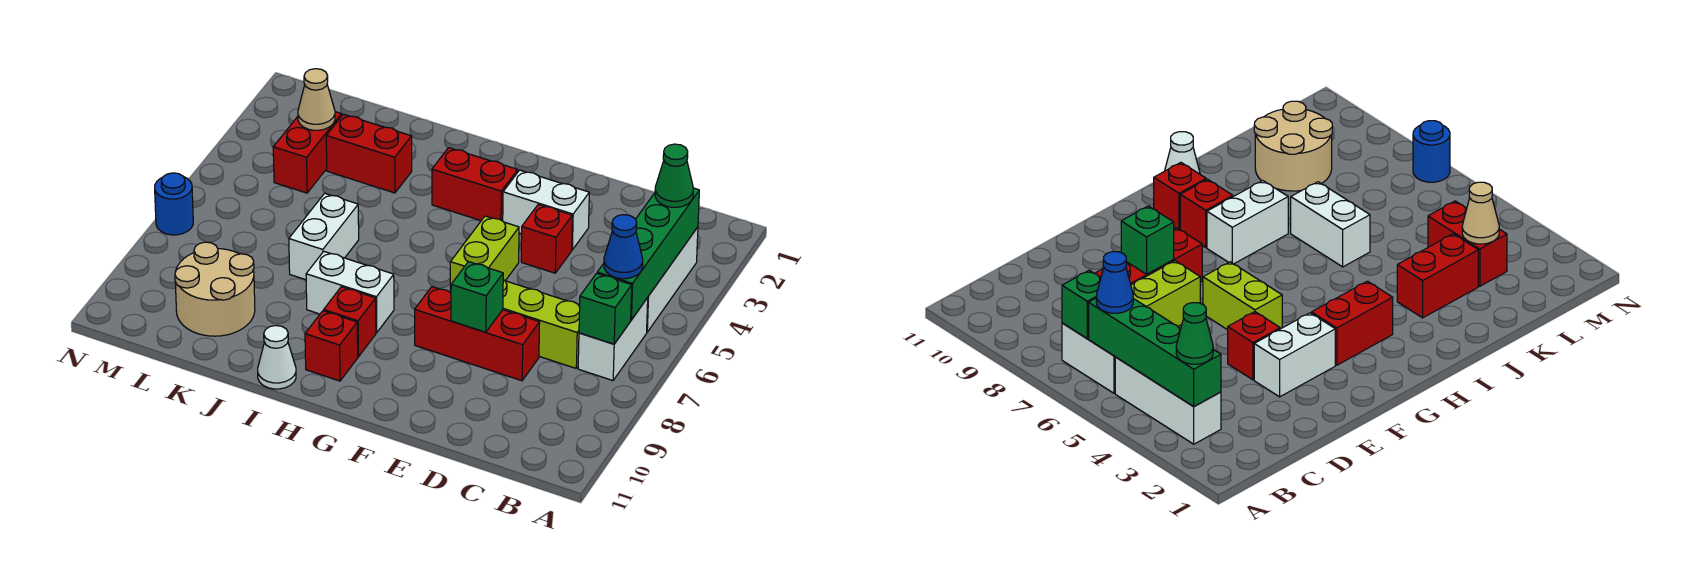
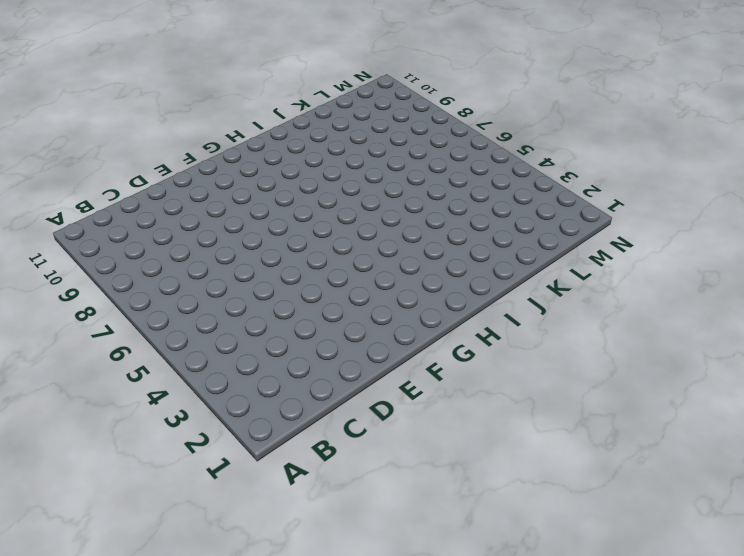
none -> white 1x3 brick [647,227,698,332]
none -> white 1x2 brick [578,298,648,381]
none -> lime 1x3 brick [503,280,580,368]

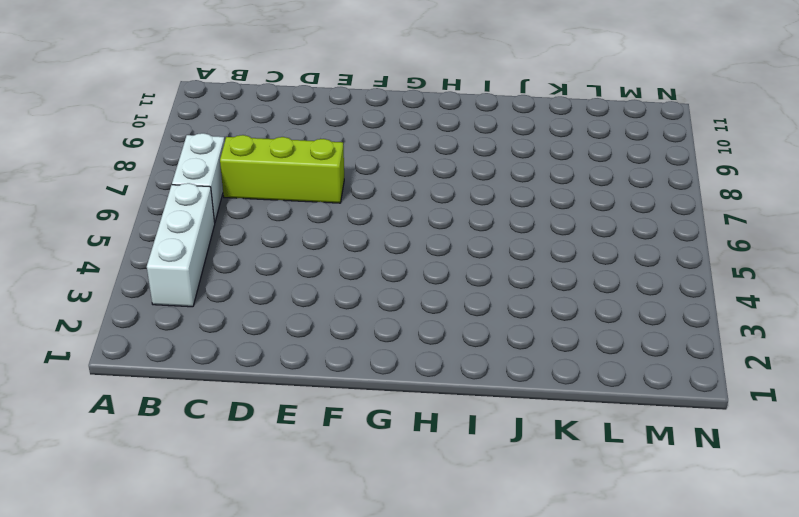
none -> red 1x3 brick [415,287,540,381]
none -> white 1x2 brick [503,170,589,250]
none -> red 1x1 brick [521,204,572,273]

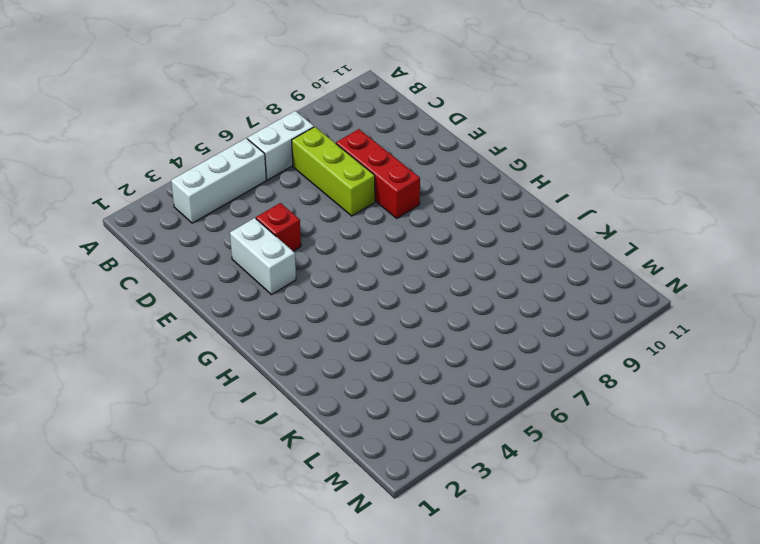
none -> lime 1x2 brick [450,216,519,293]
none -> red 1x2 brick [432,148,518,221]
none -> white 1x2 brick [306,252,394,333]

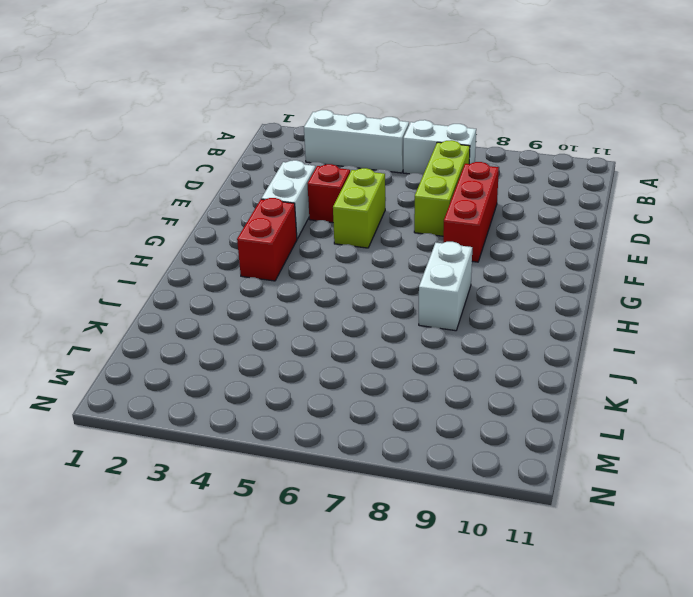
lime 1x2 brick [333,168,385,248] -> lime 1x2 brick turned to [450,216,519,293]
none -> red 1x1 brick [324,287,376,357]
none -> red 1x1 brick [305,311,358,381]
none -> white 1x1 cone [258,325,296,389]

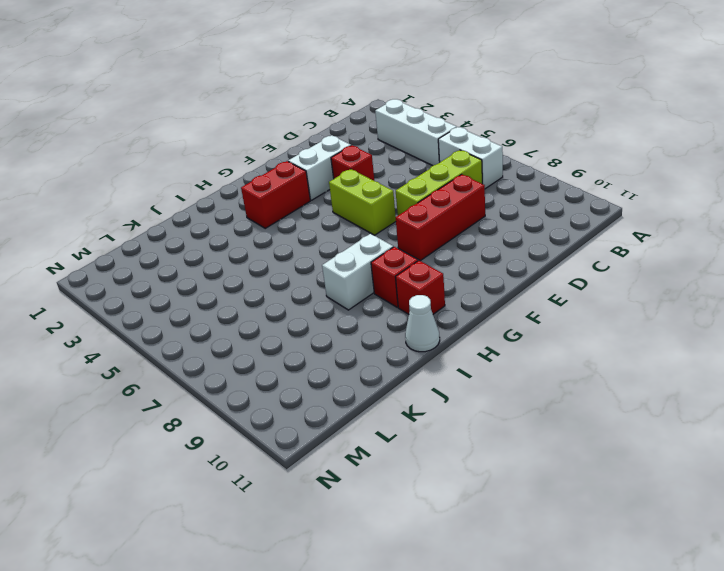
none -> red 1x2 brick [326,114,412,193]
none -> white 1x2 brick [289,193,359,280]
none -> tan 2x2 round brick [175,242,255,336]

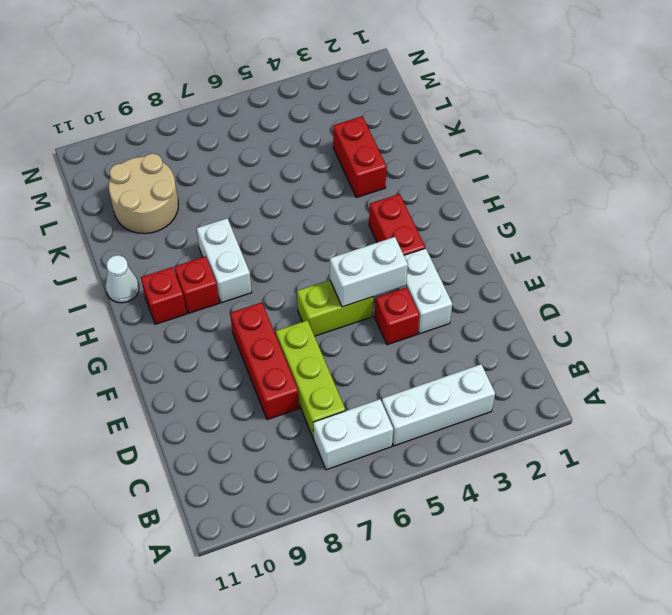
white 1x2 brick [330,237,408,307] -> white 1x2 brick moved to [289,193,359,280]
none -> red 1x2 brick [273,112,342,193]
none -> blue 1x1 round brick [155,173,193,235]
none -> green 1x4 brick [597,188,699,320]

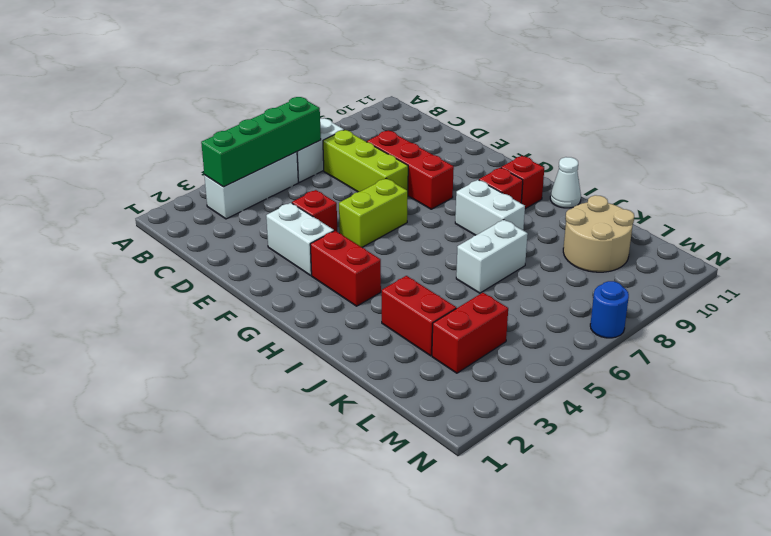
none -> green 1x1 brick [579,273,632,344]
none -> green 1x1 brick [451,262,503,332]
none -> tan 1x1 cone [298,69,335,130]

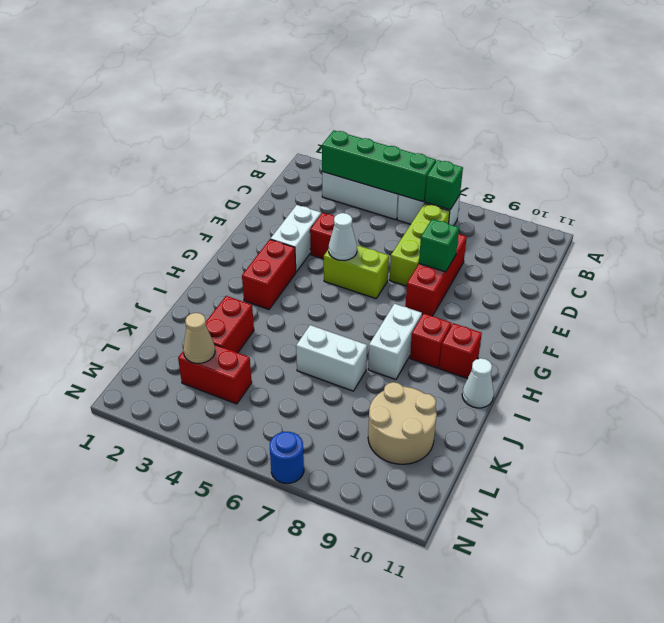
white 1x1 cone [329,213,357,260] -> none
none -> green 1x1 cone [655,144,693,207]
none -> blue 1x1 cone [604,215,643,279]

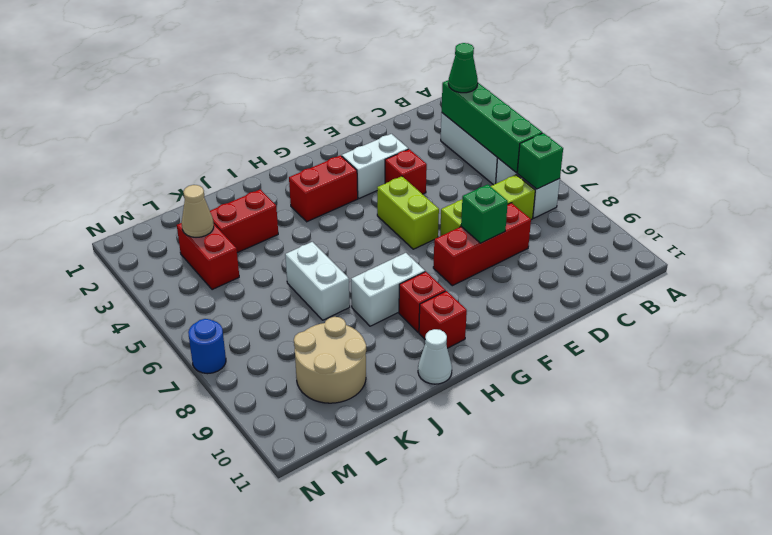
none -> blue 1x1 cone [604,215,643,279]

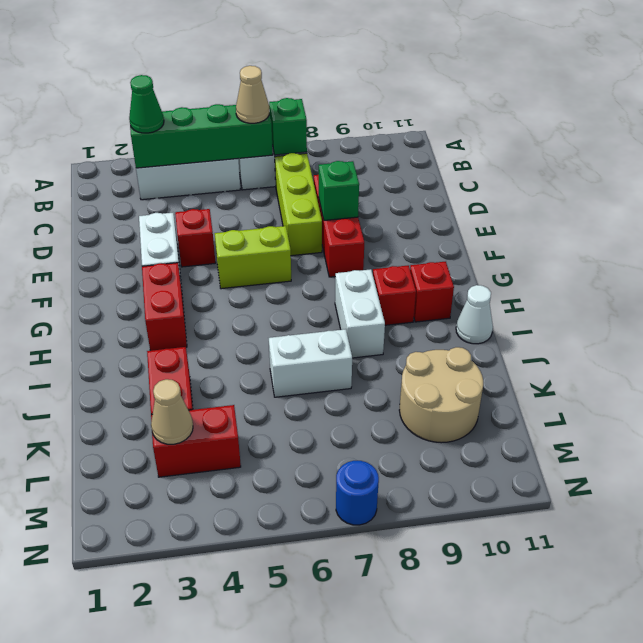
tan 1x1 cone [236,66,269,123] -> blue 1x1 cone [604,215,643,279]

